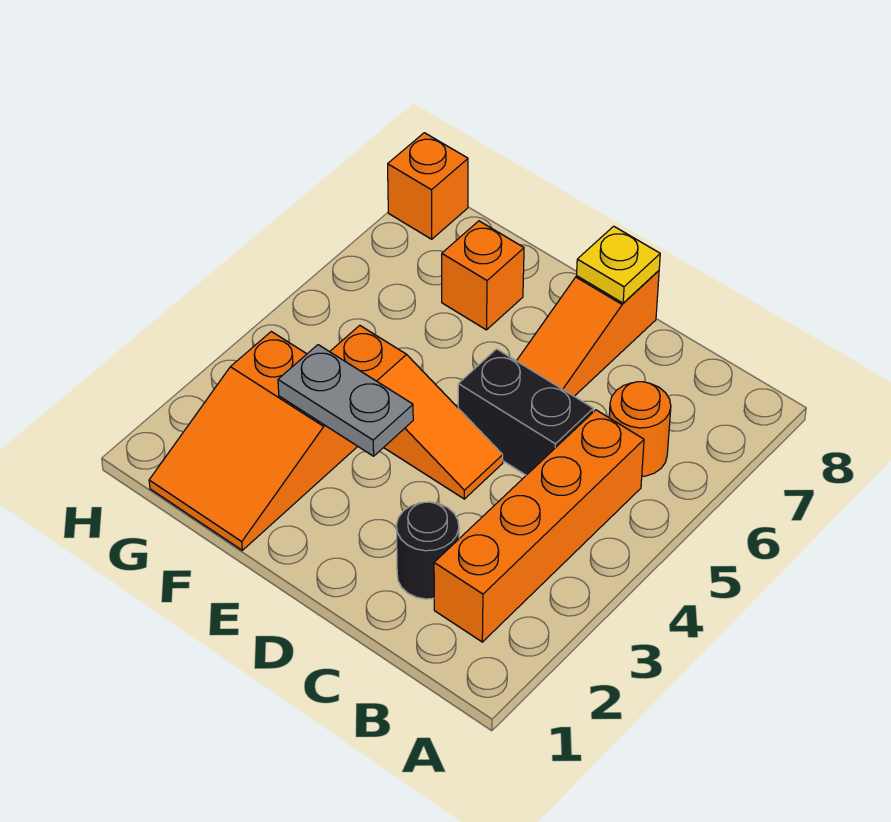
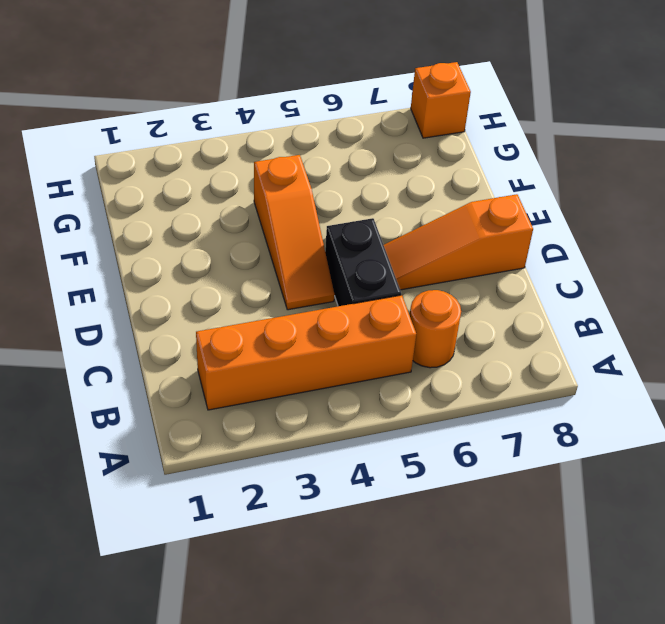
none -> black 1x1 round brick [396,502,459,599]
none -> orange 2x3 slope [149,332,358,550]

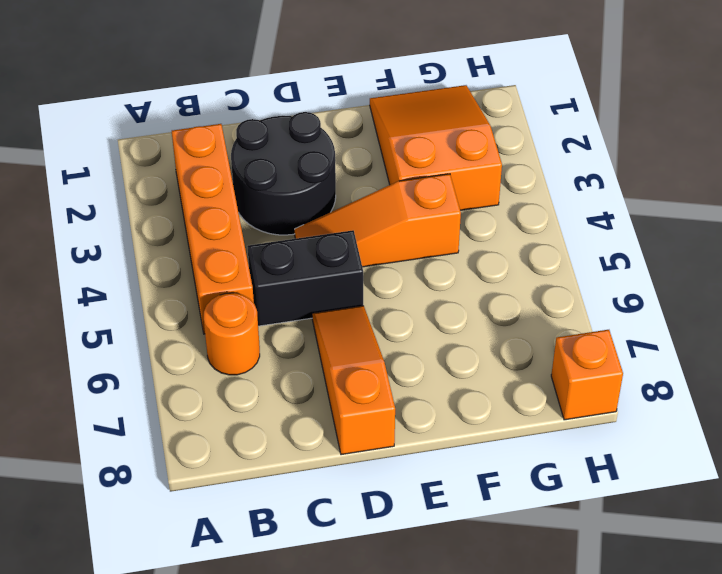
black 2x2 round brick [231,112,336,235] -> black 1x1 round brick [396,502,459,599]
none -> orange 1x1 brick [442,221,524,330]
none -> yellow 1x1 plate [577,226,660,303]

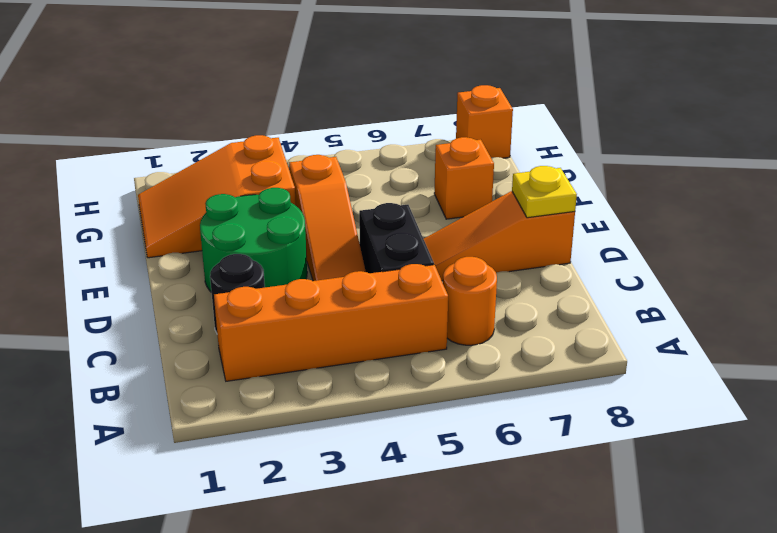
green 2x2 round brick [200,188,307,293] -> none
none -> grey 1x2 plate [278,345,413,456]

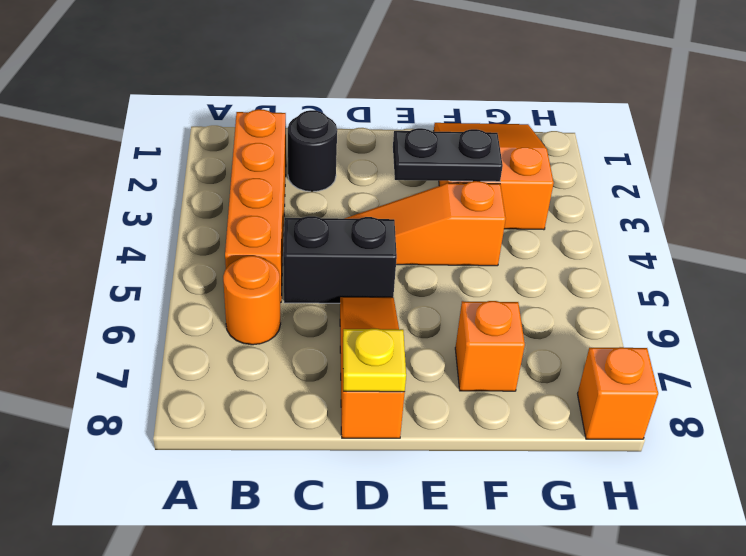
black 1x2 plate [393,128,503,182] -> grey 1x2 plate [278,345,413,456]

